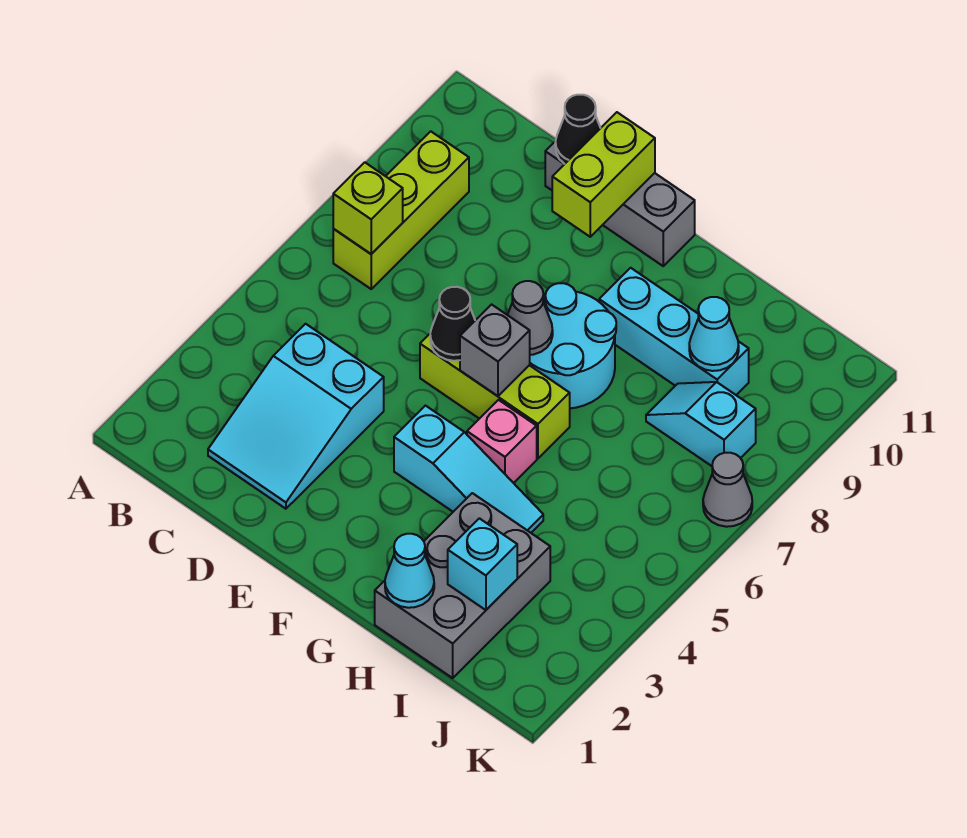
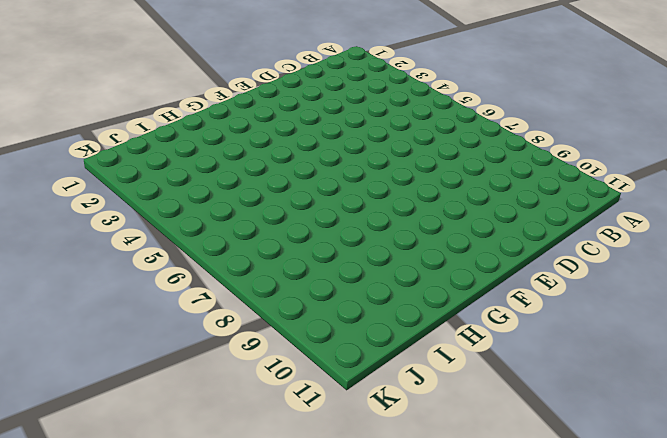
none -> lime 1x3 brick [333,131,469,289]
none -> cyan 2x3 slope [208,324,384,509]
none -> grey 1x3 brick [545,142,695,266]

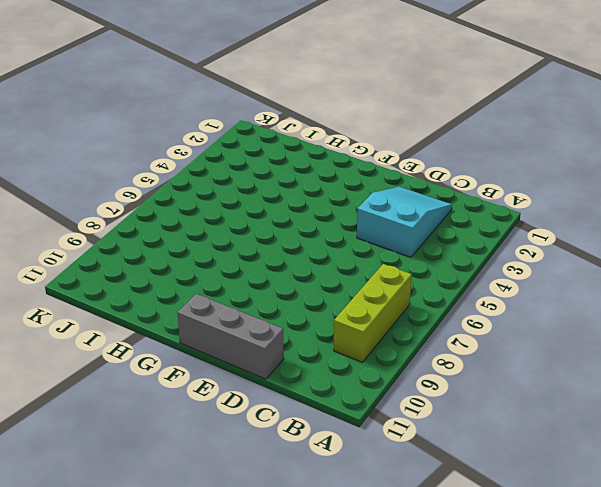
none -> lime 1x3 brick [420,334,570,458]
none -> cyan 1x3 slope [394,406,543,533]
none -> cyan 2x2 round brick [530,283,616,408]

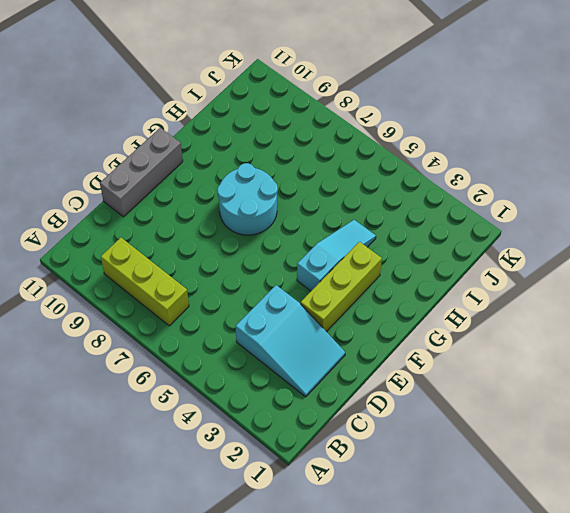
lime 1x3 brick [301,242,382,332] -> lime 1x3 brick moved to [420,334,570,458]
none -> pink 1x1 brick [467,400,537,483]
none -> cyan 1x3 brick [599,268,749,395]
none -> grey 2x3 brick [375,493,550,678]

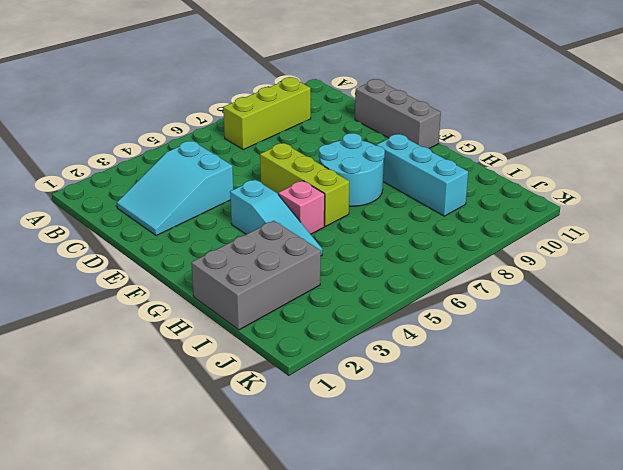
none -> cyan 1x2 slope [646,382,756,466]
none -> grey 1x1 cone [703,453,752,527]
none -> lime 1x1 brick [333,162,403,254]

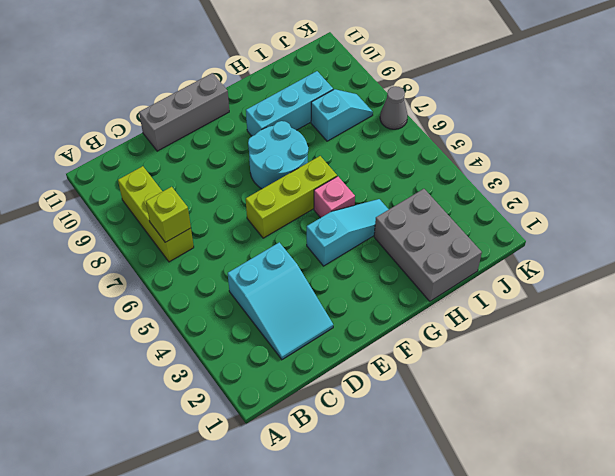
cyan 1x2 slope [311,89,373,141] -> cyan 1x2 slope turned to [646,382,756,466]
none -> black 1x1 cone [555,95,600,164]
none -> black 1x1 cone [430,287,475,361]
none -> lime 1x2 brick [552,112,655,237]

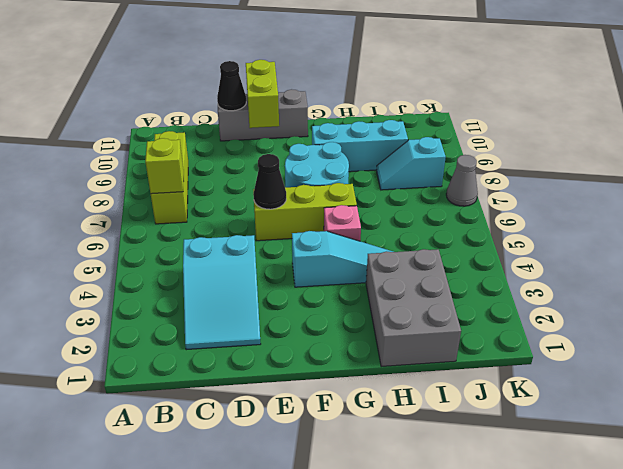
none -> grey 1x1 brick [460,304,530,396]
none -> grey 1x1 cone [508,281,553,355]
none -> cyan 1x1 cone [385,534,434,608]

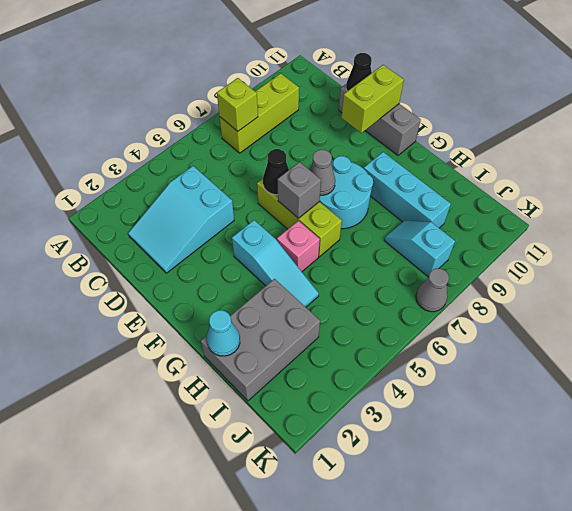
none -> cyan 1x1 brick [448,518,517,610]
none -> cyan 1x1 cone [689,297,739,371]

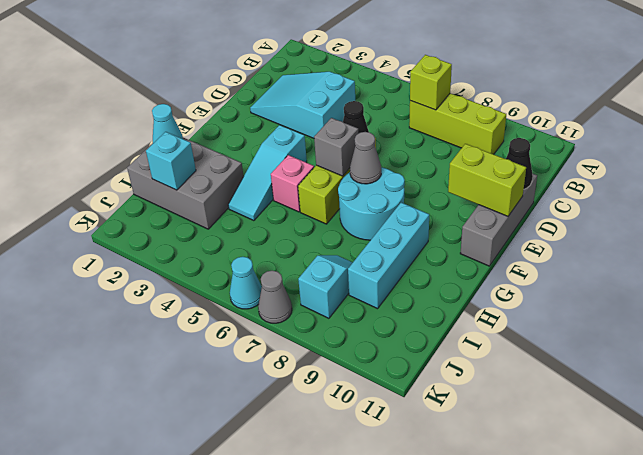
cyan 1x1 cone [230,257,262,309] -> cyan 1x1 cone moved to [689,297,739,371]

